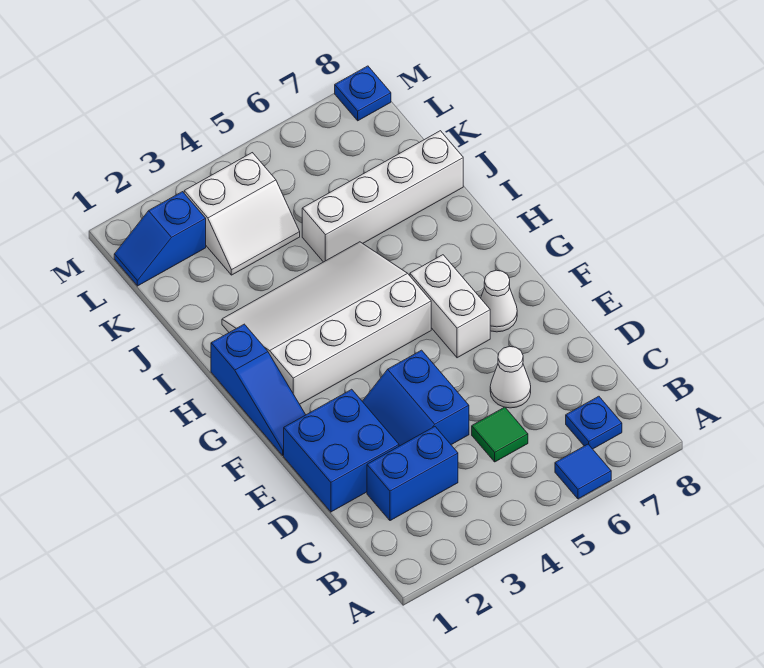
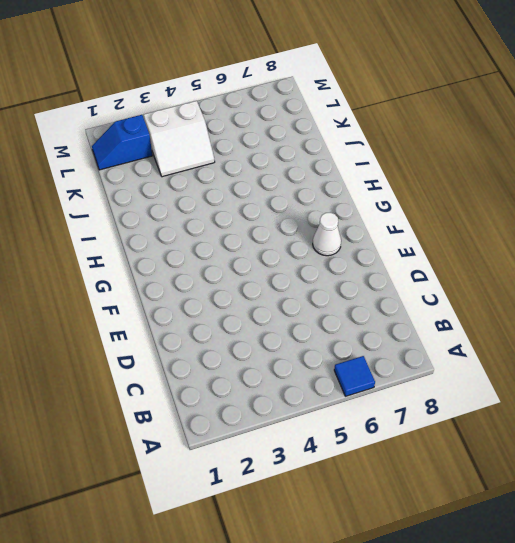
none -> blue 1x1 plate [566,396,622,449]
none -> blue 1x2 brick [367,427,458,521]
none -> green 1x1 tile [472,407,528,462]

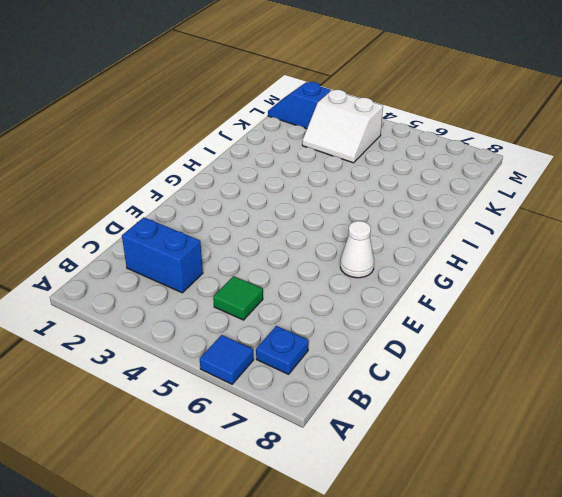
none -> blue 2x2 brick [284,389,399,512]
none -> blue 2x2 slope [362,350,469,446]
none -> white 1x1 cone [490,346,531,408]

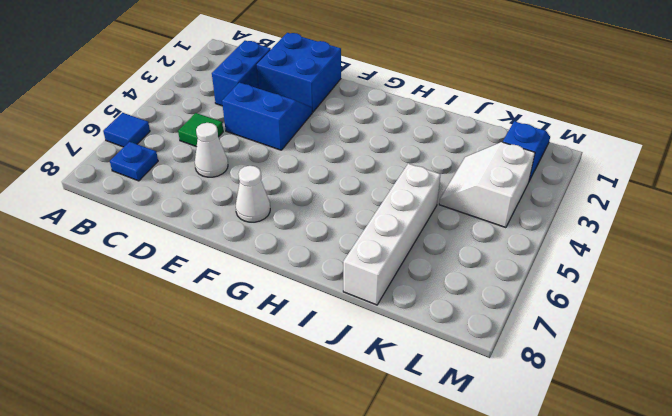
none -> blue 1x3 slope [211,324,306,455]
none -> white 1x2 brick [410,255,490,358]
none -> white 3x4 slope [222,242,431,404]

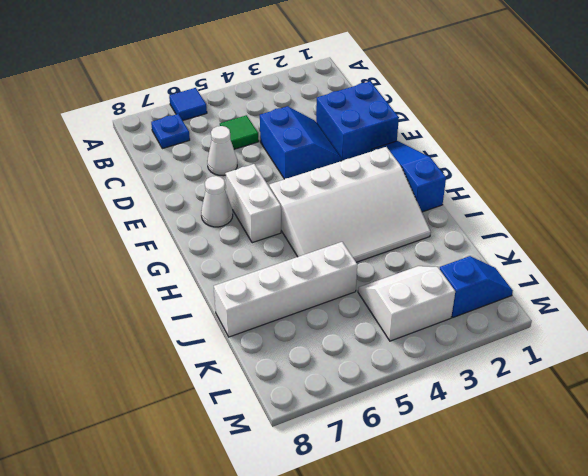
none -> blue 1x2 brick [367,427,458,521]
none -> blue 1x1 plate [335,66,391,121]

